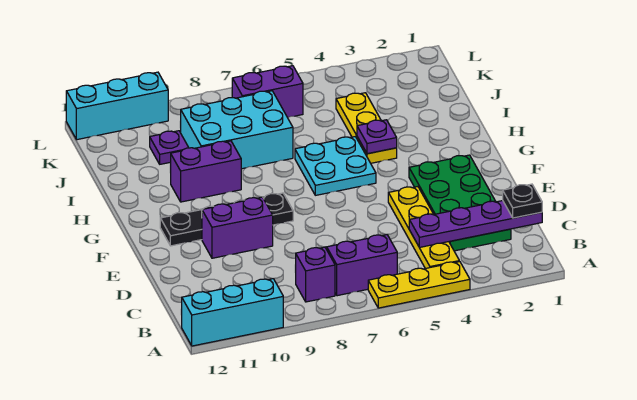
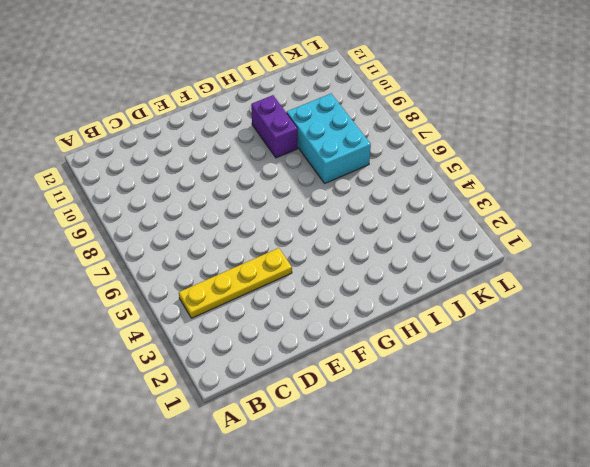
none -> yellow 1x3 plate [368,262,470,308]
none -> cyan 1x3 brick [181,279,283,346]
none -> purple 1x2 brick [327,235,397,296]

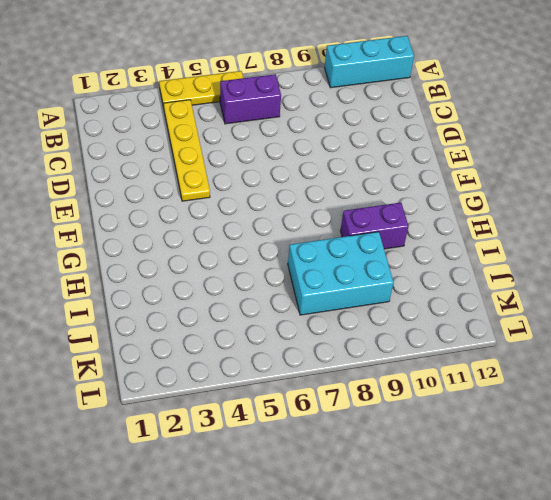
none -> purple 1x1 brick [295,247,335,302]
none -> green 2x4 plate [409,155,511,251]
none -> purple 1x2 brick [202,197,273,258]

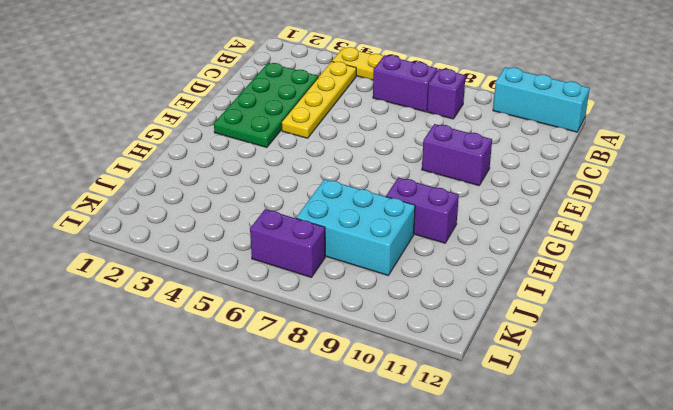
none -> black 1x4 plate [160,193,293,246]
none -> cyan 2x2 plate [295,137,376,195]
none -> yellow 1x3 plate [336,93,397,163]

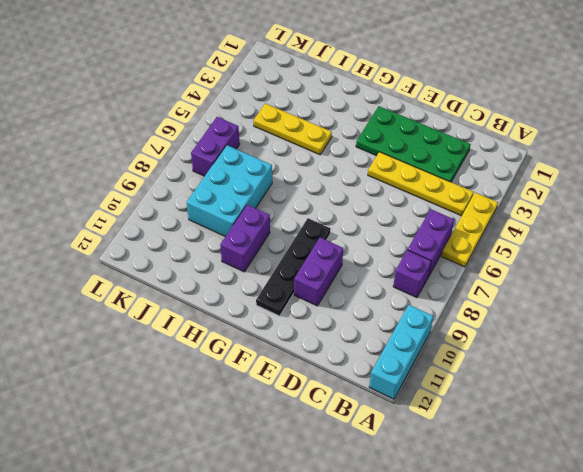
none -> cyan 2x2 plate [295,137,376,195]
none -> purple 1x1 plate [150,131,189,164]
none -> cyan 1x3 brick [66,72,168,140]

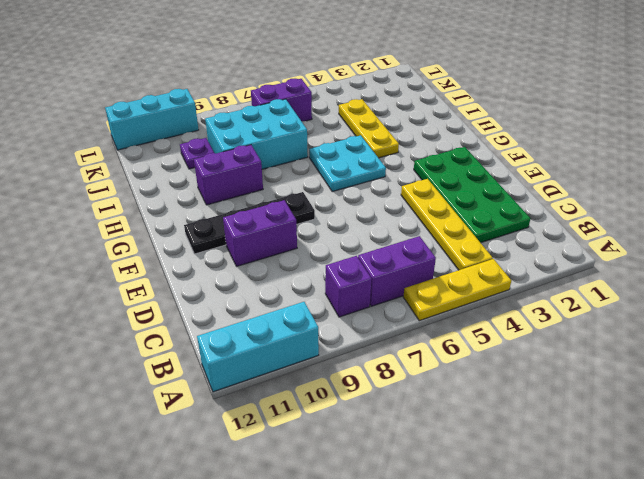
none -> purple 1x4 plate [409,201,542,247]
none -> purple 1x1 plate [357,120,397,154]
none -> black 1x1 plate [503,184,542,218]

